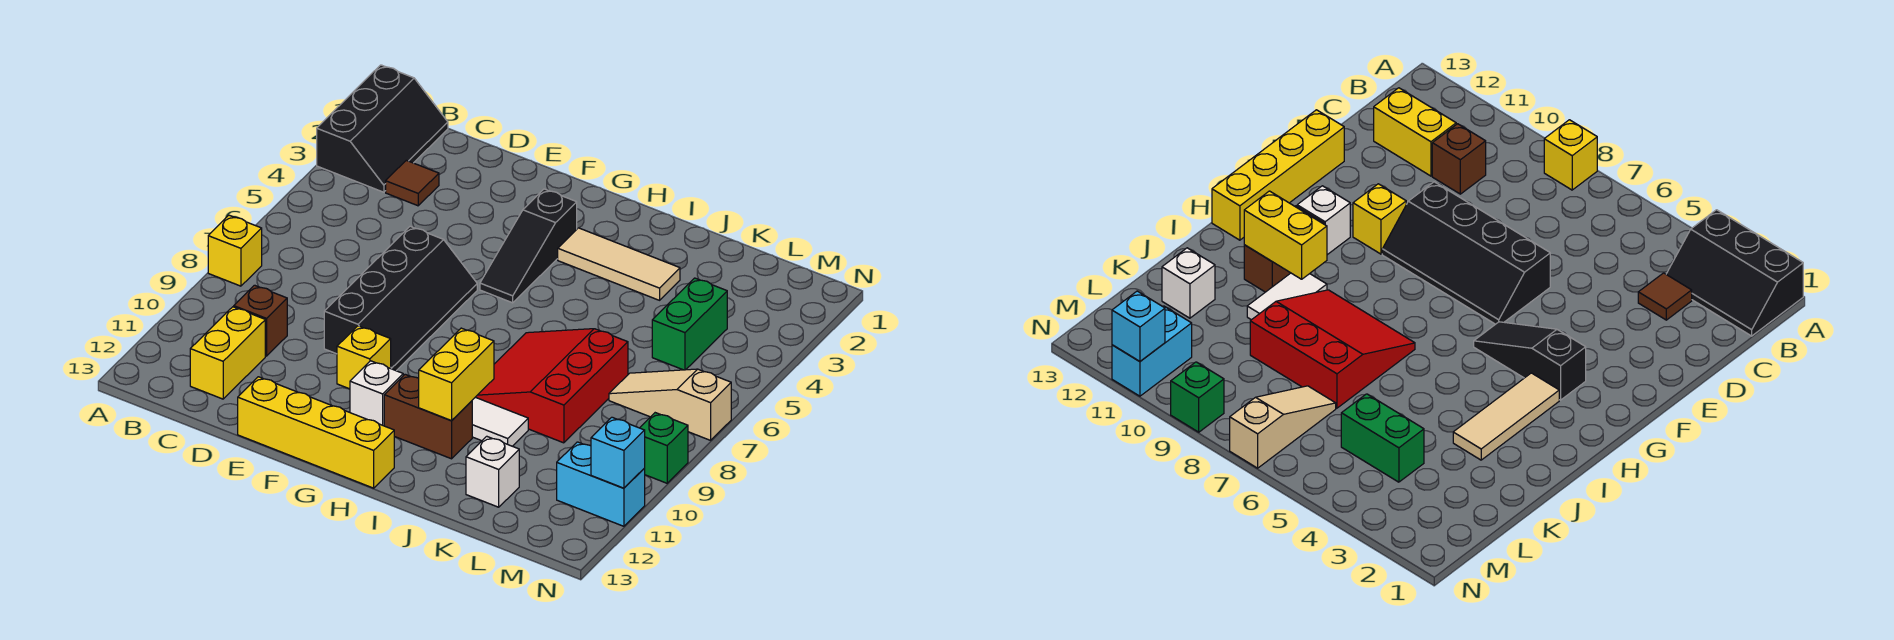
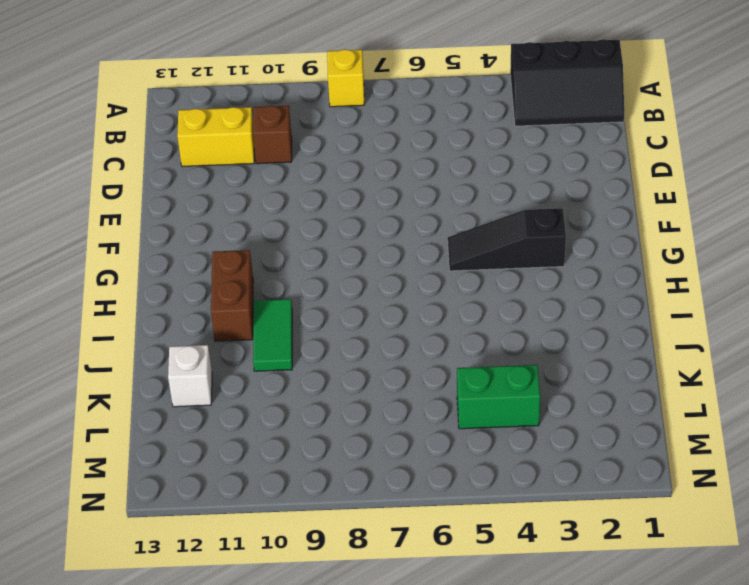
green 1x2 tile [253,299,292,371] -> white 1x2 tile [472,397,528,446]
none -> brown 1x1 tile [386,160,439,206]
none -> black 2x4 slope [324,226,477,371]
none -> yellow 1x4 brick [238,377,394,488]

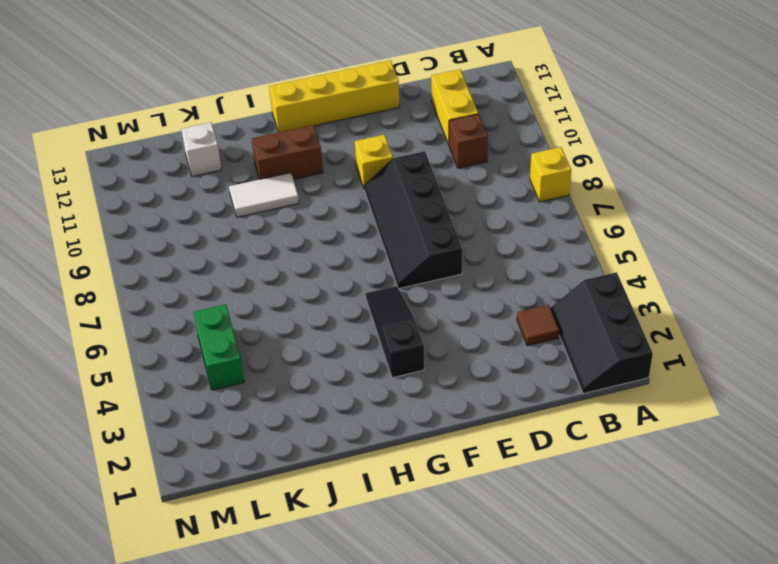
none -> white 1x1 brick [350,361,403,426]
none -> tan 1x3 tile [558,228,680,300]
none -> red 3x3 slope [476,329,628,443]

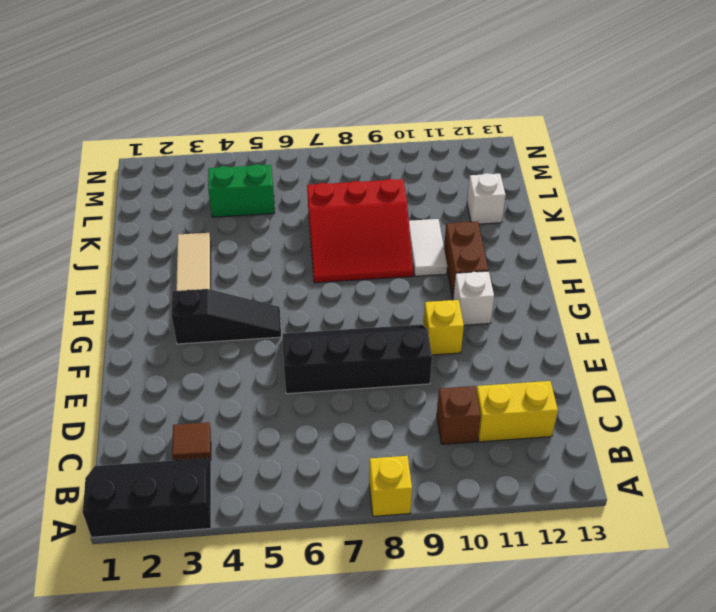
none -> yellow 1x4 brick [238,377,394,488]
none -> tan 1x3 slope [609,369,731,440]
none -> cyan 1x2 brick [557,442,645,526]

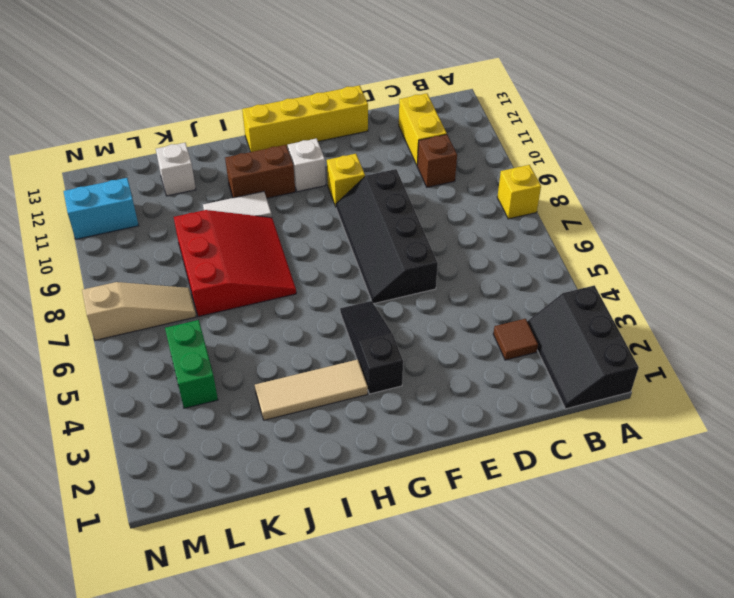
none -> green 1x1 brick [640,413,688,483]
none -> yellow 1x2 brick [419,328,494,421]
none -> cyan 1x1 brick [591,417,645,488]

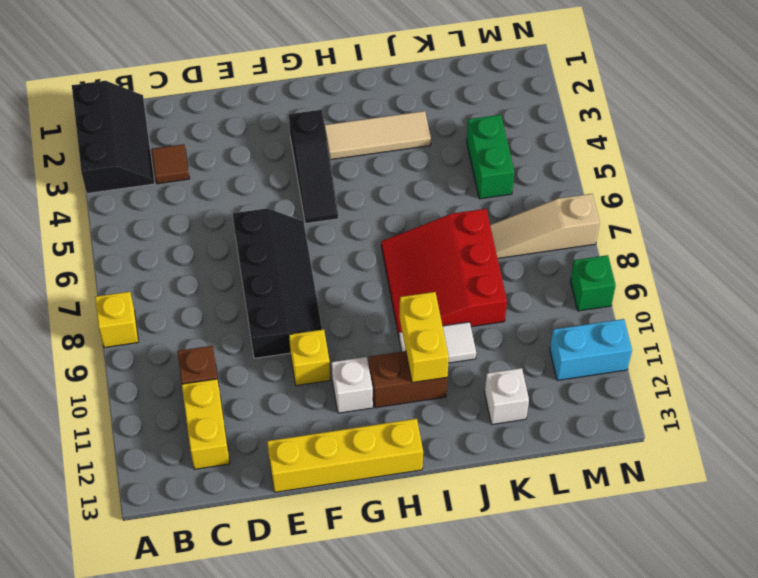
none -> cyan 1x1 brick [591,417,645,488]

